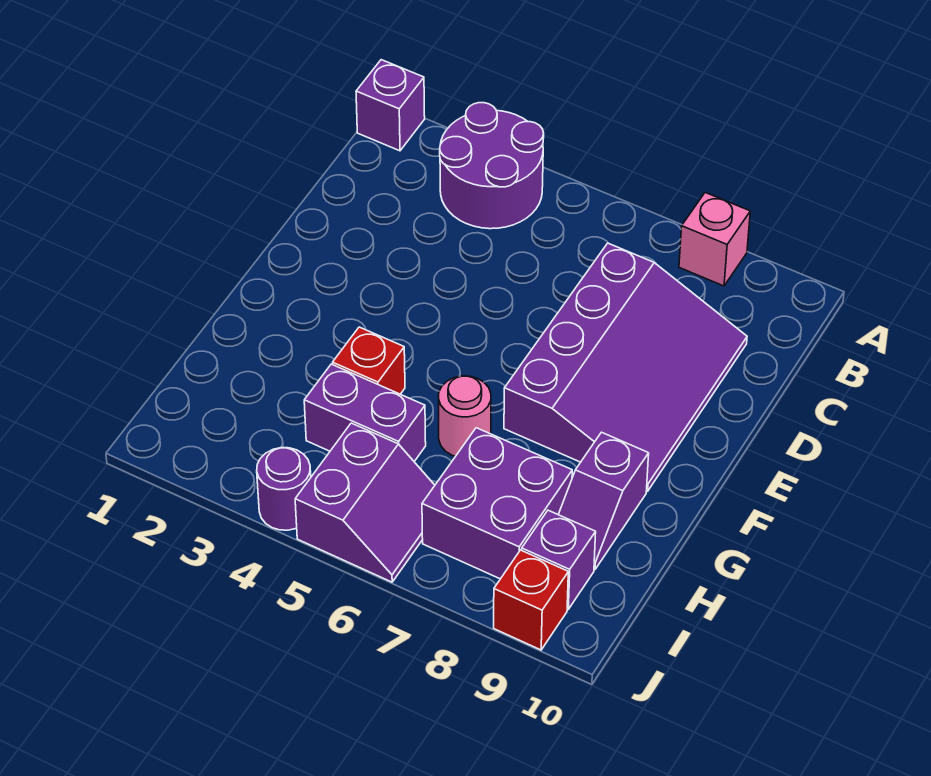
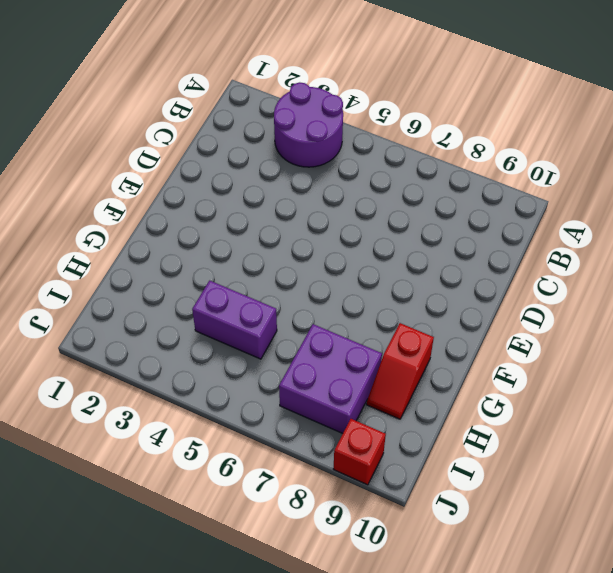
red 1x2 slope [367,323,434,419] -> purple 1x2 slope [558,432,649,569]
none -> purple 1x1 brick [356,60,425,151]
none -> pink 1x1 brick [679,193,750,286]
none -> purple 3x4 slope [504,243,747,491]

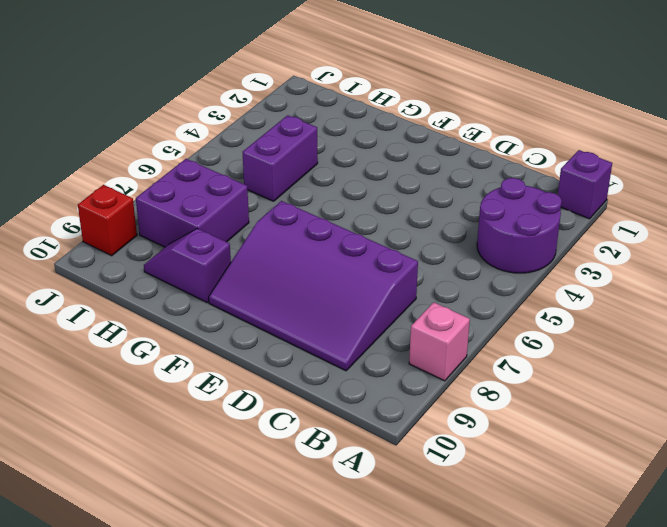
none -> red 1x1 brick [333,327,405,394]
none -> pink 1x1 round brick [439,376,491,456]
none -> purple 2x2 slope [295,423,435,582]

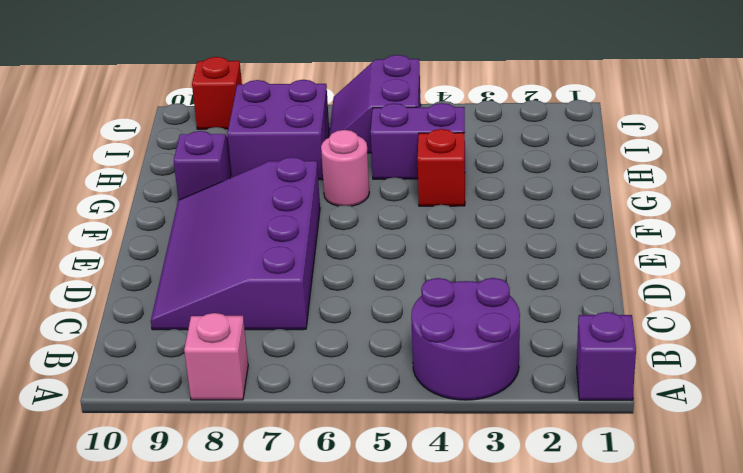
none -> purple 1x1 brick [522,510,596,609]
none -> purple 1x1 round brick [257,448,311,530]

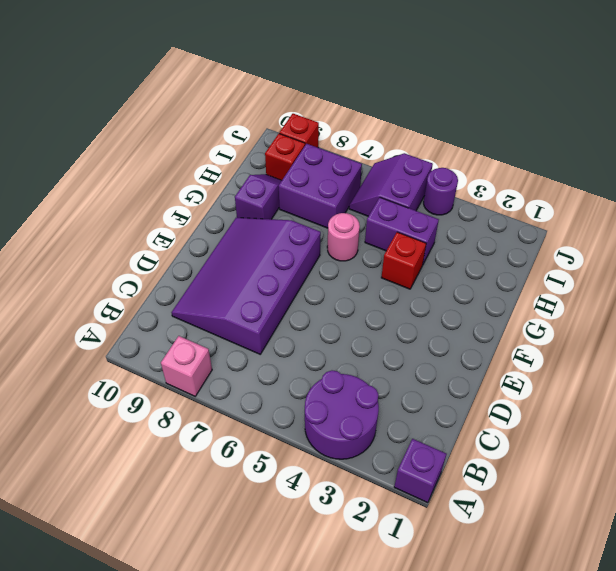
red 1x1 brick [265,134,305,180] -> purple 1x1 brick [522,510,596,609]

